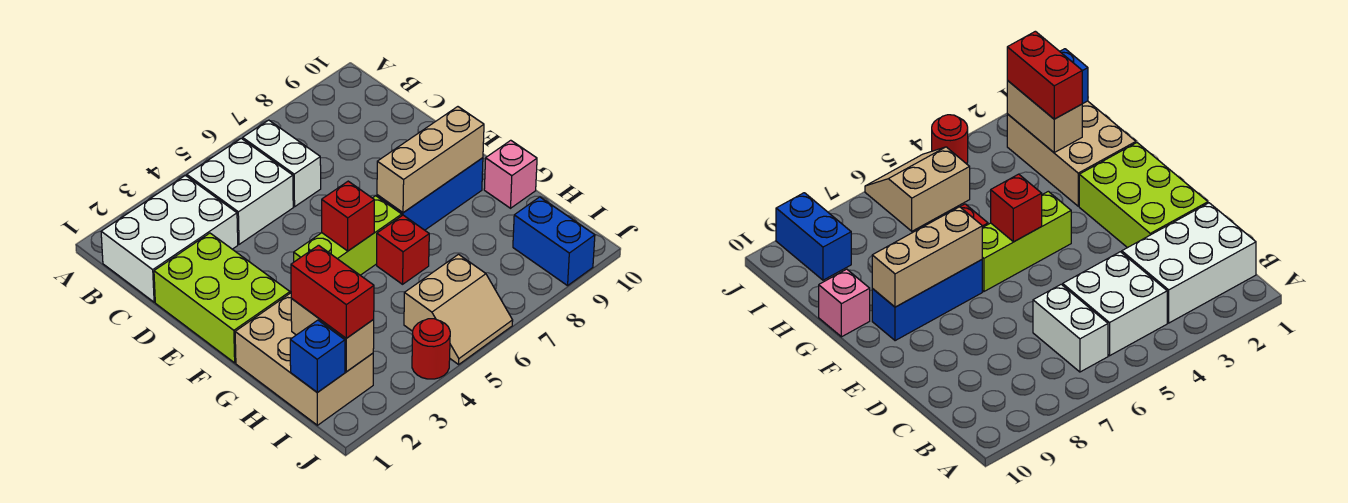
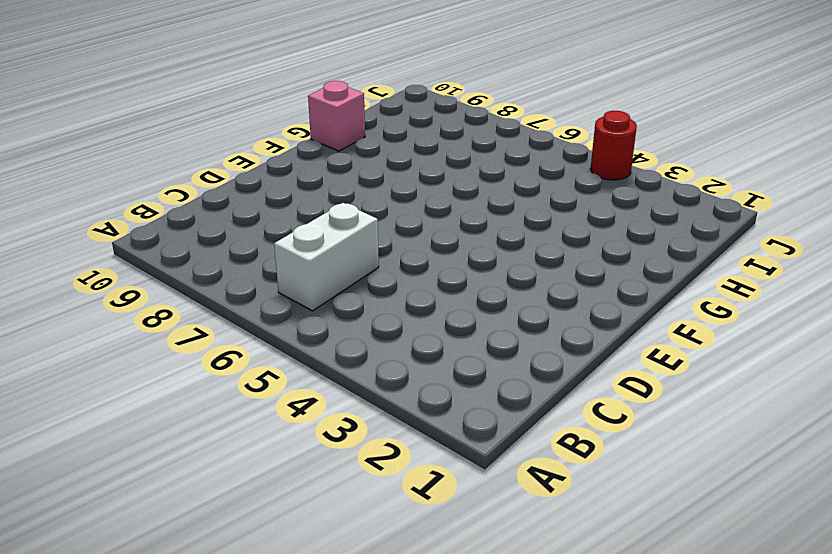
none -> white 2x3 brick [101,175,238,302]
none -> white 2x2 brick [187,138,293,244]
none -> lime 2x3 brick [154,233,290,363]

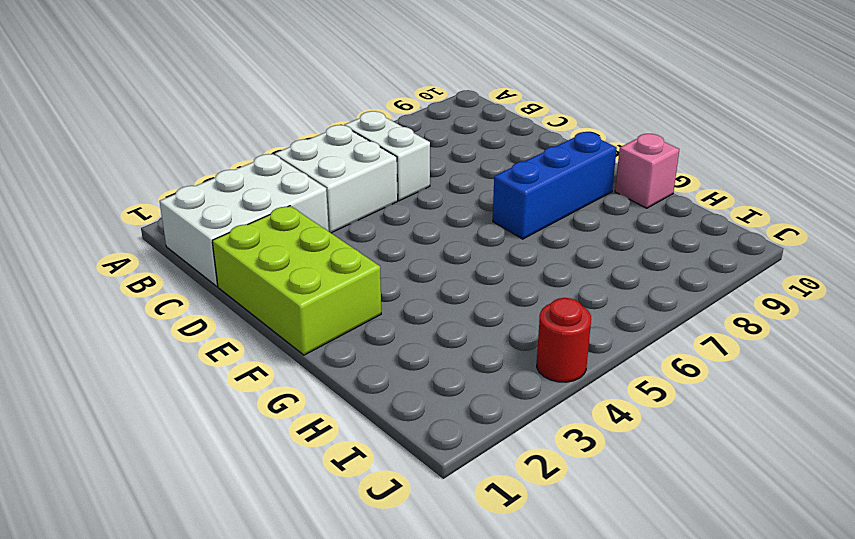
none -> lime 1x3 brick [294,196,402,275]
none -> tan 2x3 brick [235,293,373,425]
none -> red 1x1 brick [377,215,429,284]

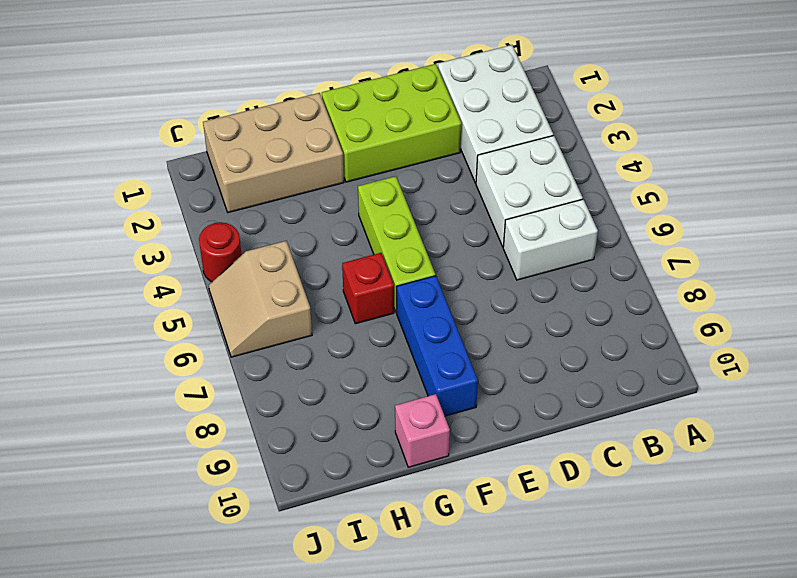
none -> blue 1x2 brick [513,197,595,286]
none -> red 1x1 brick [322,181,374,251]
none -> tan 1x3 brick [377,107,484,213]

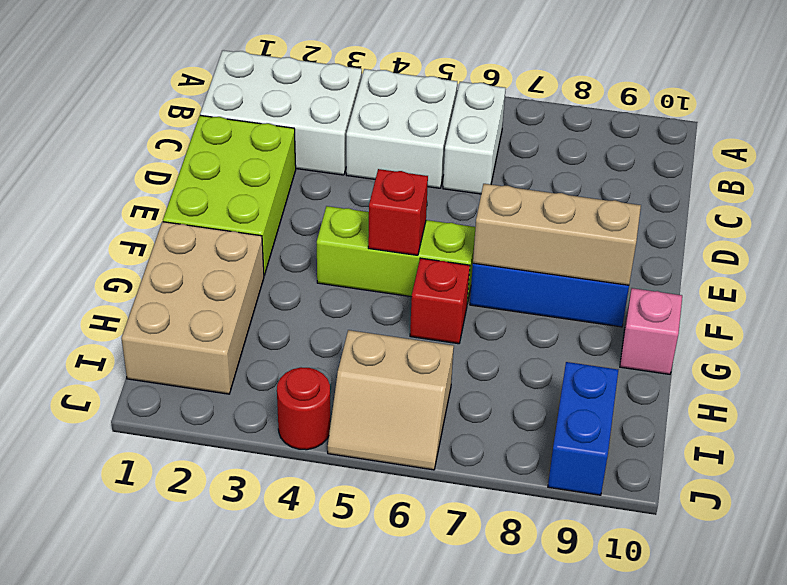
none -> tan 1x2 brick [291,299,374,372]
none -> blue 1x1 brick [290,320,345,392]
none -> red 1x2 brick [291,245,374,338]

